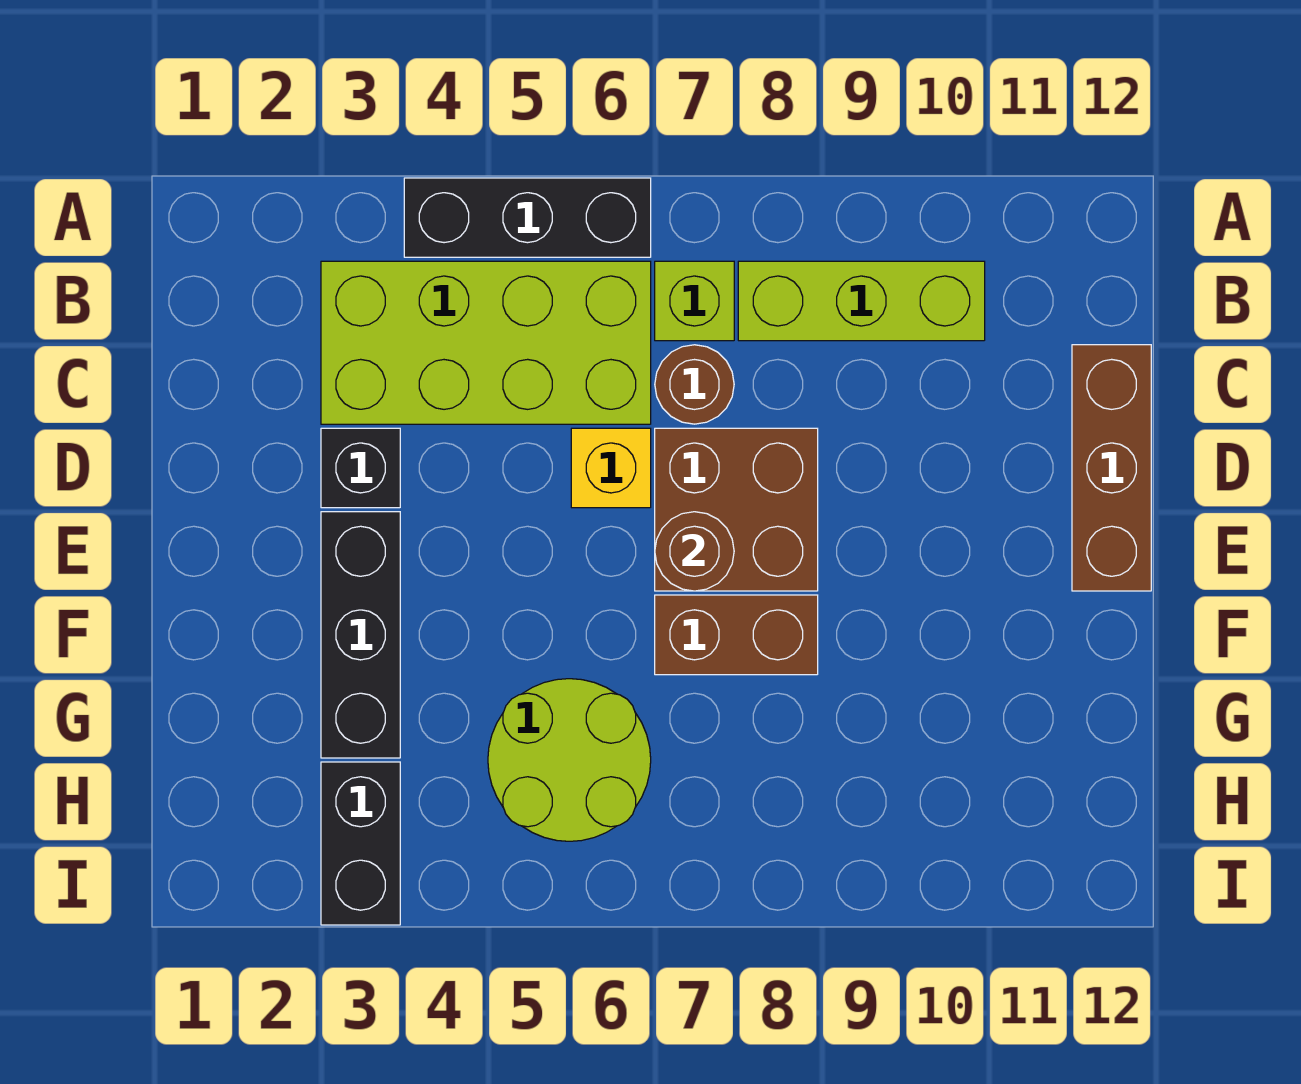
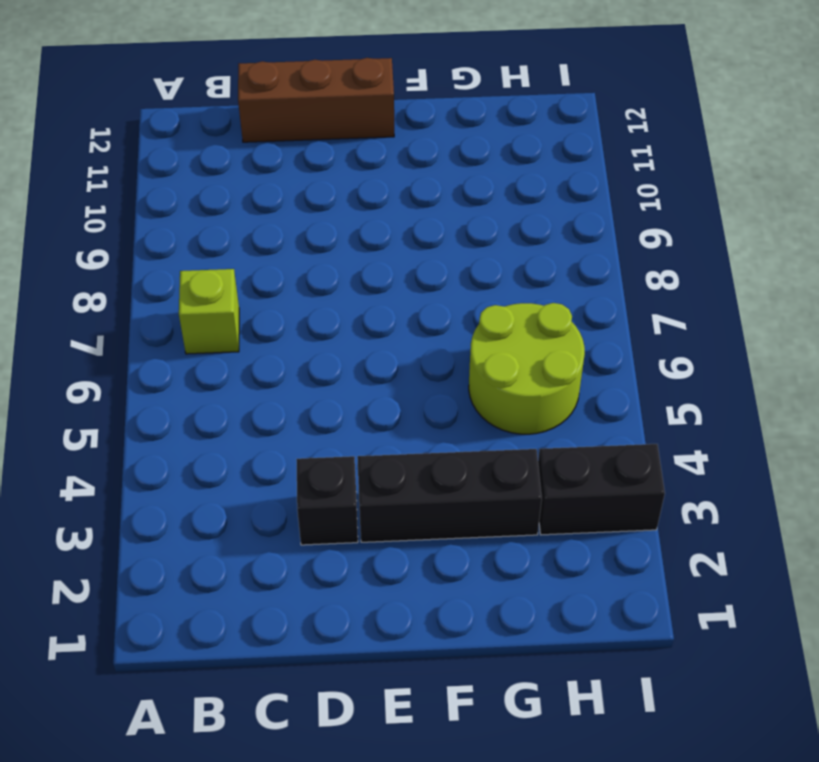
none -> black 1x3 brick [404,178,651,257]
none -> lime 2x4 brick [321,261,651,424]
none -> lime 1x3 brick [738,261,985,341]

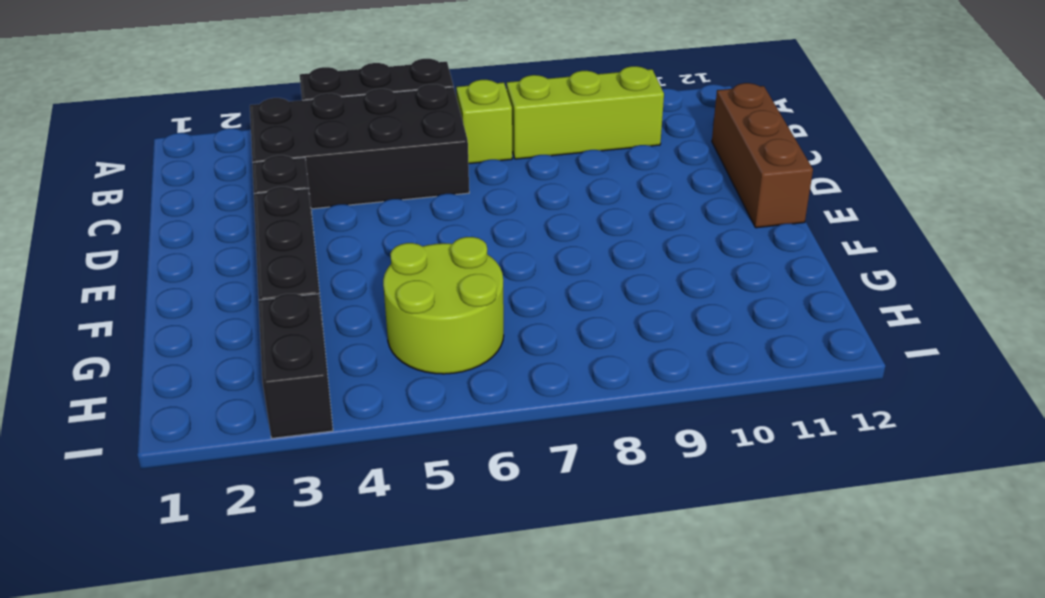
black 2x4 brick [250,84,469,209] -> lime 2x4 brick [321,261,651,424]
none -> brown 1x1 round brick [655,345,734,424]
none -> yellow 1x1 brick [571,428,651,508]
none -> brown 2x2 brick [655,428,818,591]

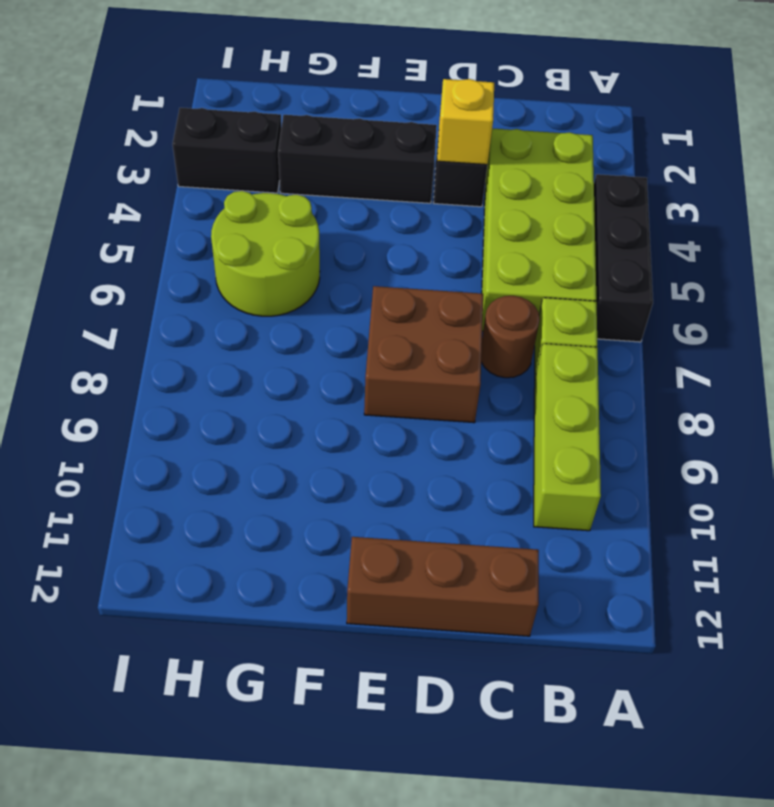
yellow 1x1 brick [437,79,494,165] -> yellow 1x1 brick moved to [571,428,651,508]
none -> brown 1x2 brick [655,595,818,675]
none -> brown 1x1 round brick [655,512,734,591]

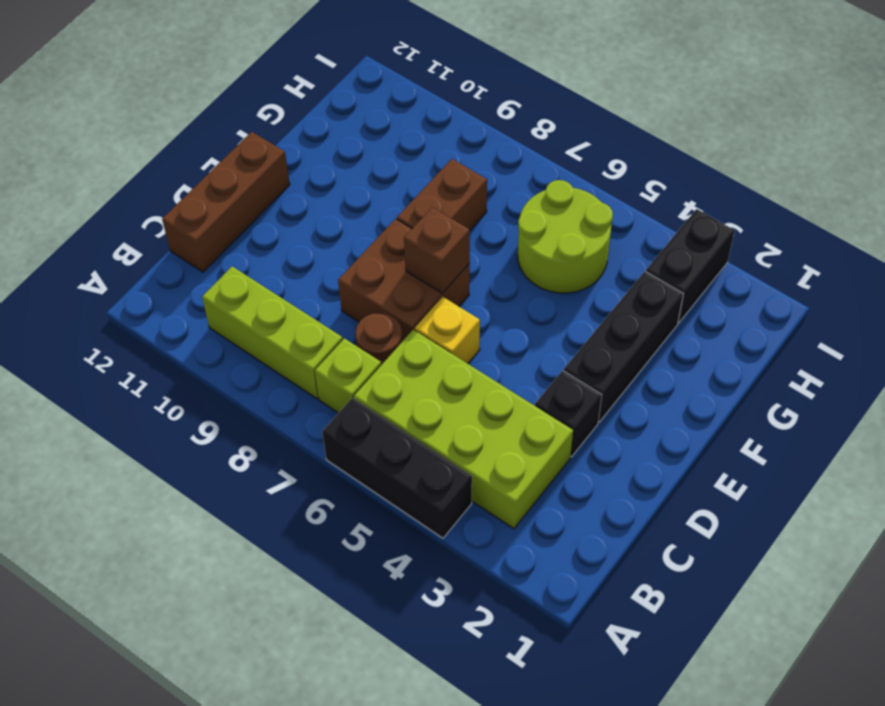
brown 1x1 brick [404,207,470,293] -> brown 1x1 round brick [655,512,734,591]
brown 1x2 brick [397,159,487,230] -> brown 1x2 brick turned to [655,595,818,675]

